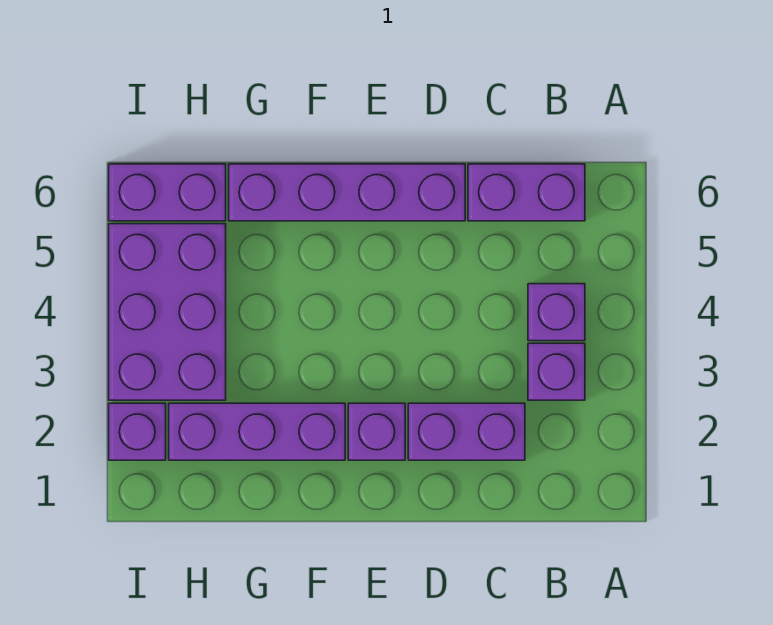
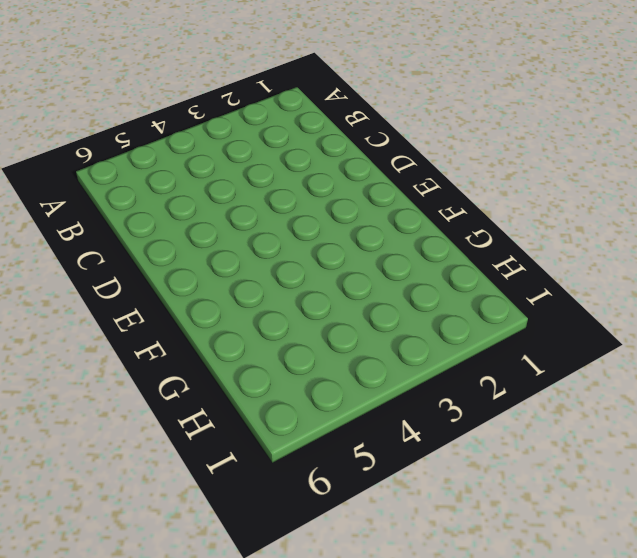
none -> purple 1x1 brick [528,343,585,400]
none -> purple 1x1 brick [528,284,585,341]

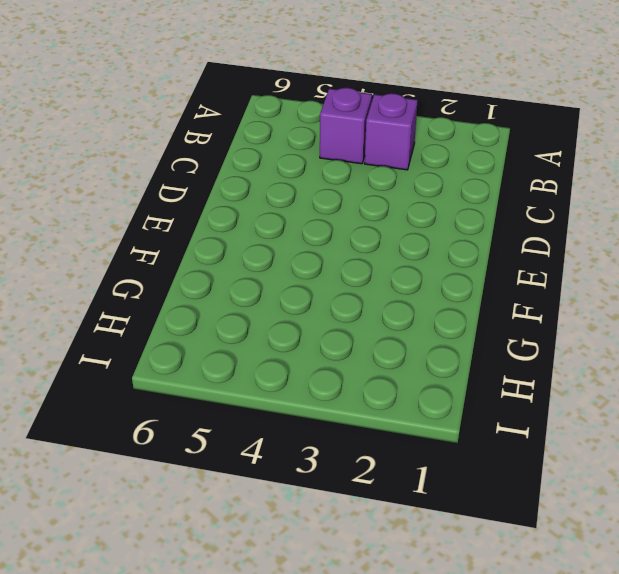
none -> purple 1x2 brick [468,164,585,221]
none -> purple 1x2 brick [408,403,525,460]

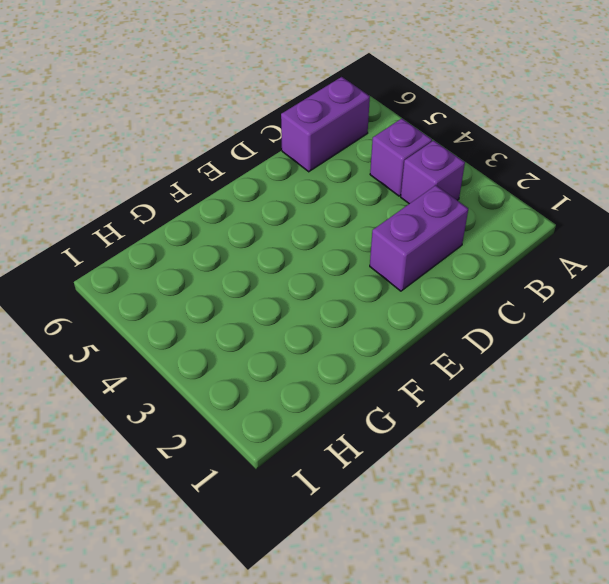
none -> purple 1x4 brick [229,164,465,221]
none -> purple 1x1 brick [348,403,405,460]

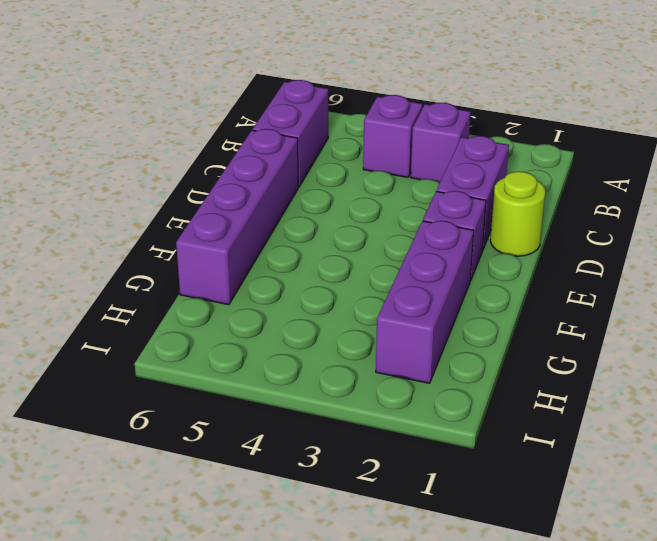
lime 1x1 round brick [490,171,545,256] -> none
none -> purple 2x3 brick [109,224,226,400]
none -> purple 1x2 brick [109,164,226,221]

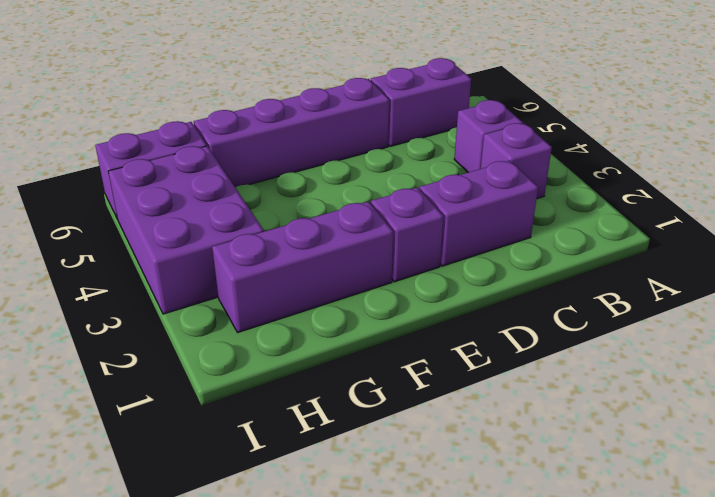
none -> purple 1x1 brick [109,403,166,460]

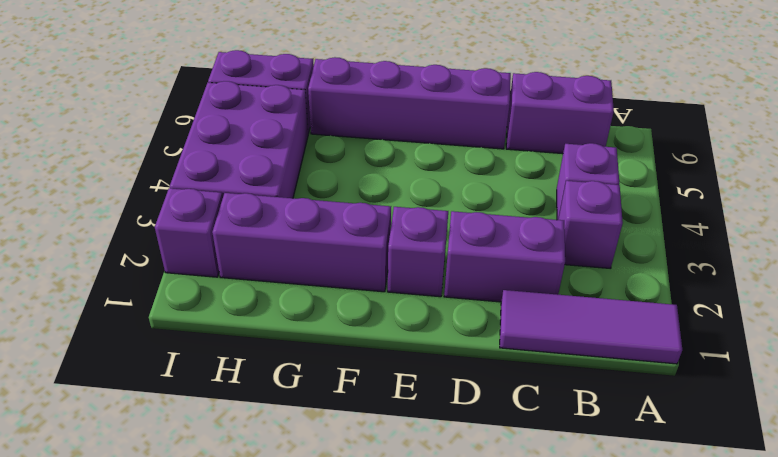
purple 1x3 tile [500,290,682,364] -> none

